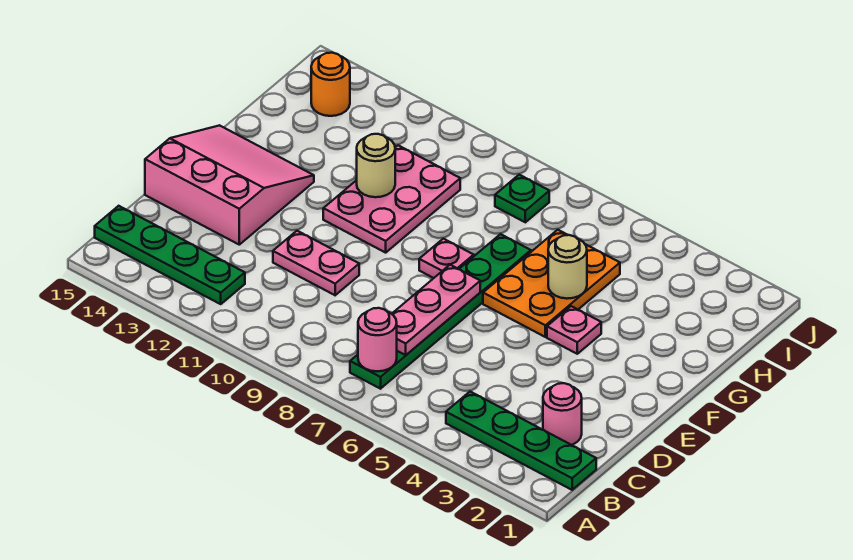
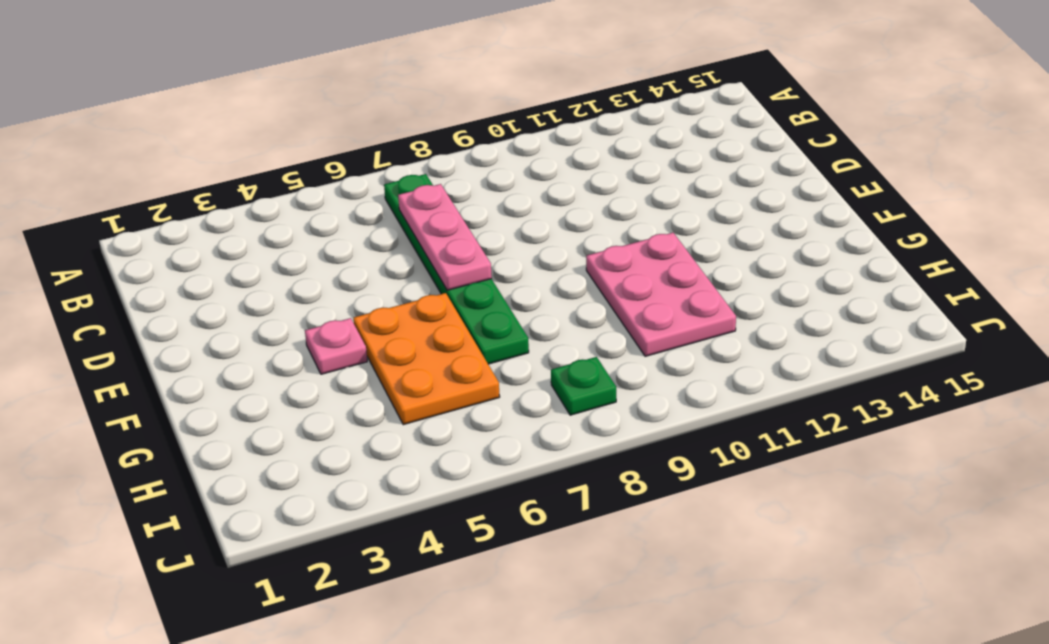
none -> green 1x4 plate [446,392,596,490]
none -> green 1x4 plate [95,206,245,304]
none -> pink 1x1 round brick [543,383,582,445]

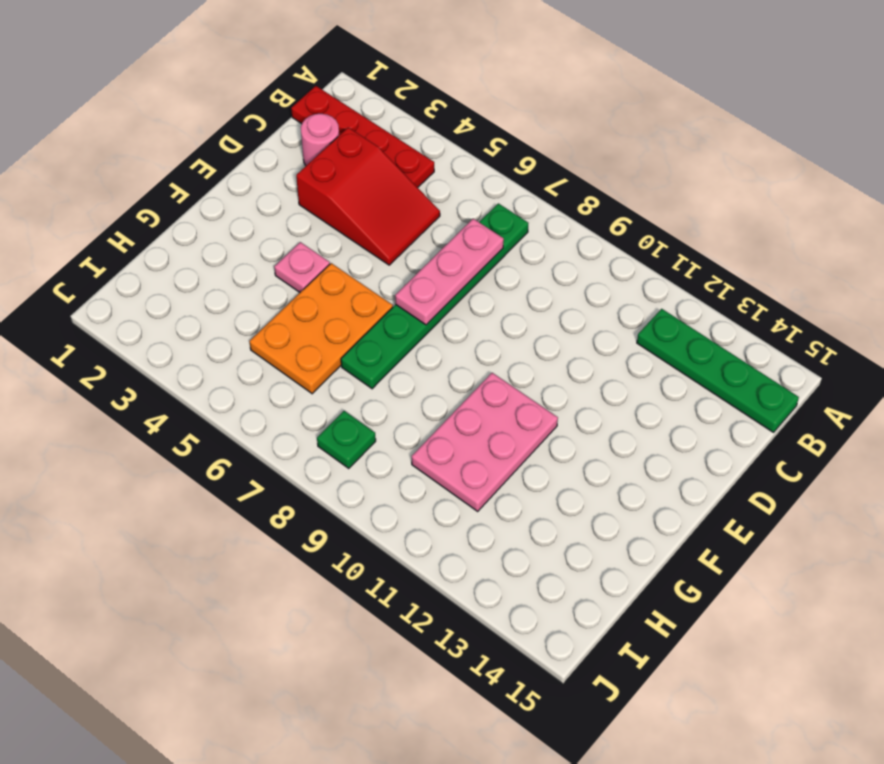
red 1x4 plate [291,86,434,188] -> green 1x4 plate [446,392,596,490]
red 2x3 slope [296,127,440,265] -> none
none -> pink 1x2 plate [273,231,359,295]
none -> pink 3x3 slope [145,125,314,245]
none -> pink 1x1 plate [419,239,474,278]

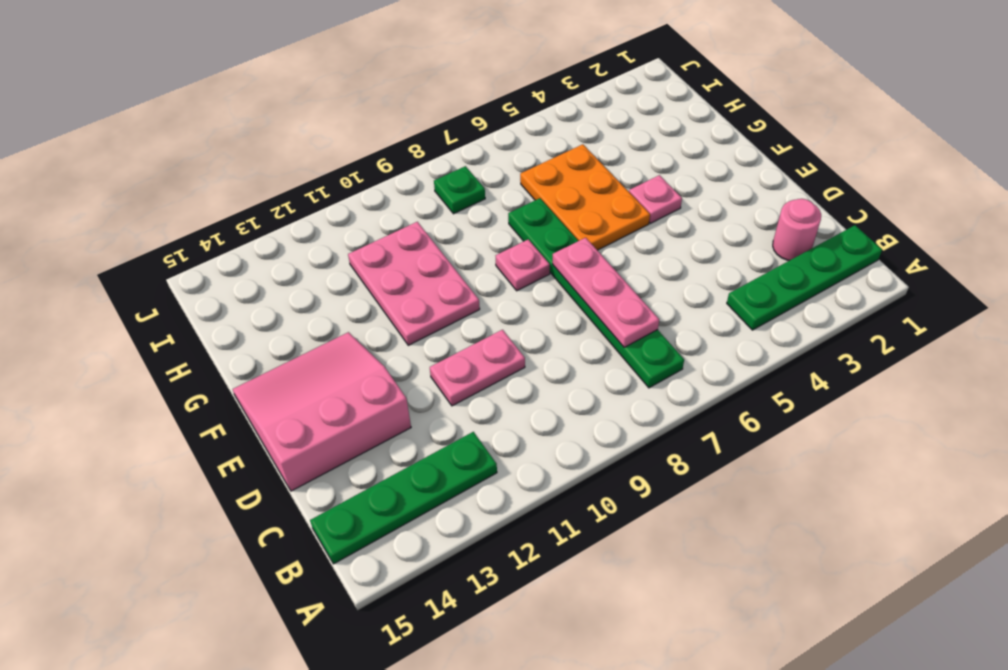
none -> orange 1x1 round brick [311,53,350,116]
none -> pink 1x1 round brick [358,308,397,371]
none -> tan 1x1 round brick [548,235,587,299]

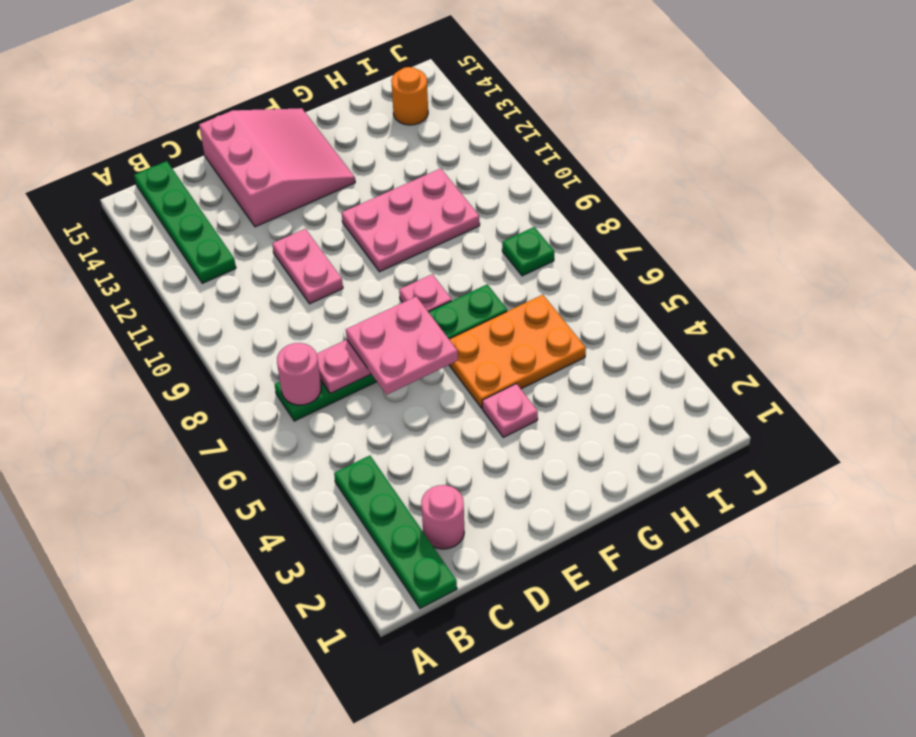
pink 2x2 plate [346,296,458,395] -> none
none -> tan 1x1 round brick [548,235,587,299]
none -> tan 1x1 round brick [357,134,395,197]

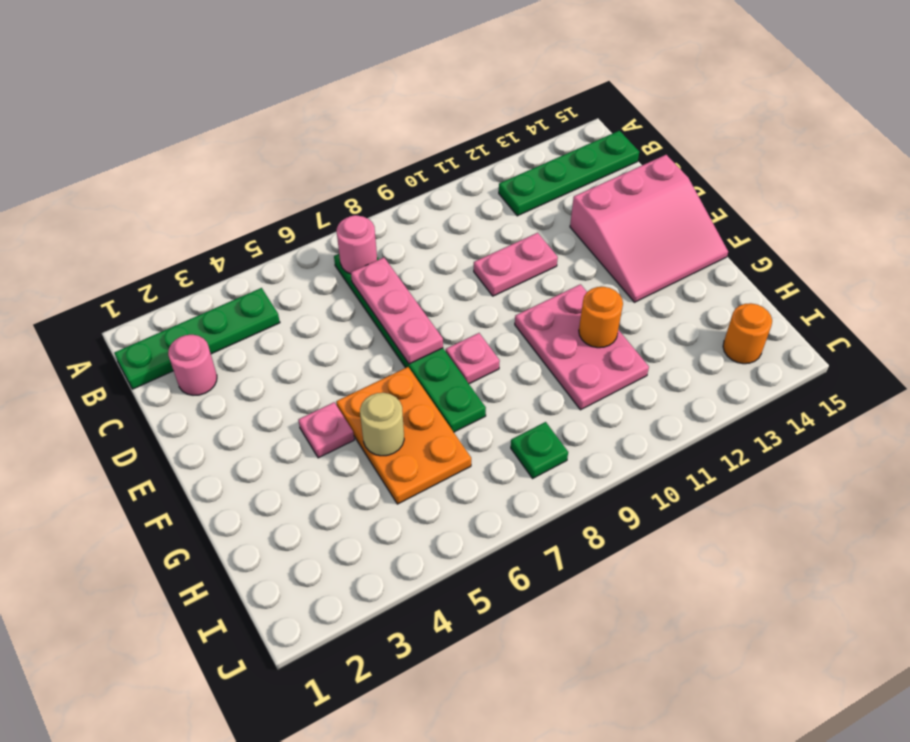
orange 1x1 round brick [579,287,623,348] -> tan 1x1 round brick [357,134,395,197]

